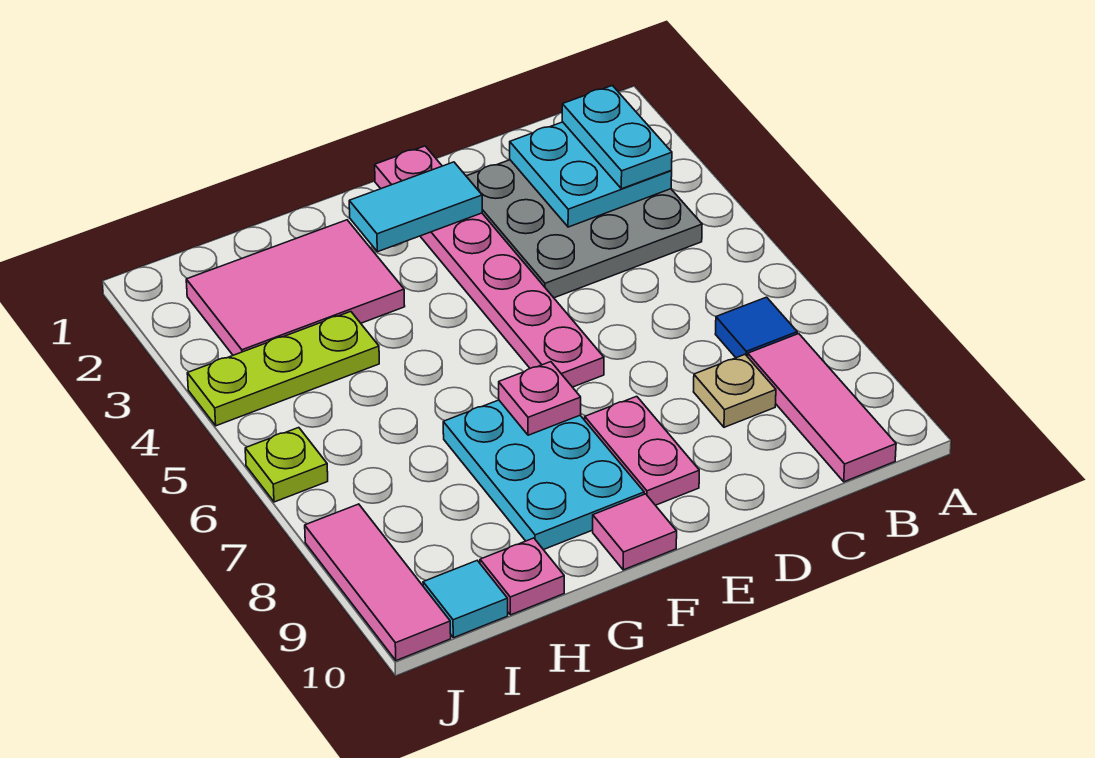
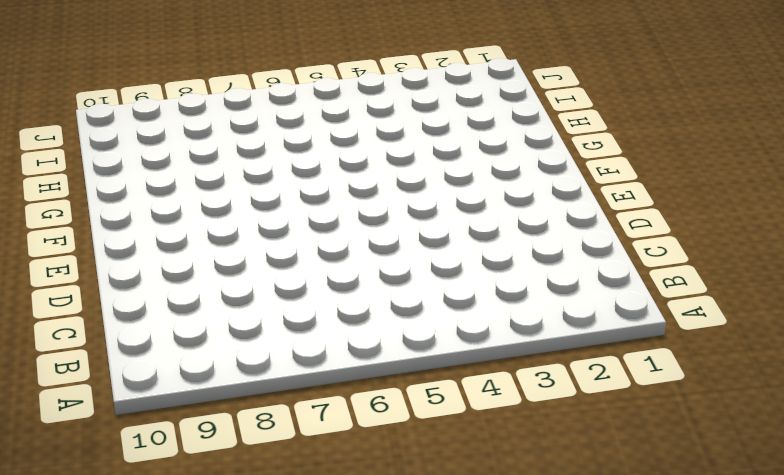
none -> grey 3x3 plate [466,160,702,298]
none -> blue 1x1 tile [716,297,797,358]
none -> pink 1x3 tile [748,334,896,482]

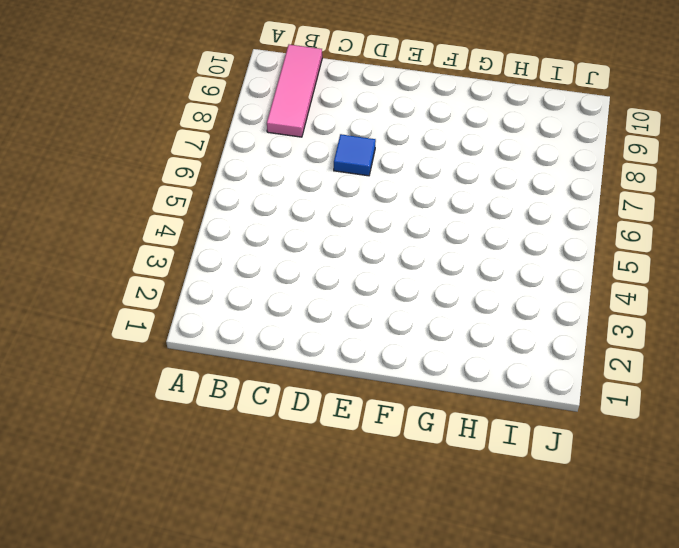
blue 1x1 tile [334,134,376,176] -> blue 1x1 tile moved to [716,297,797,358]
none -> grey 3x3 plate [466,160,702,298]
none -> tan 1x1 plate [694,355,776,427]
none -> pink 1x6 plate [375,146,604,387]

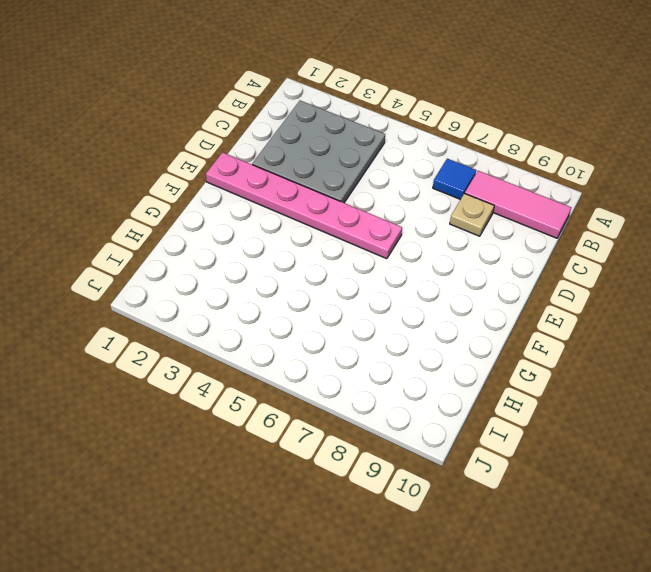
none -> pink 1x2 plate [585,396,699,505]
none -> cyan 2x3 plate [443,400,644,550]
none -> pink 1x1 tile [593,494,677,570]

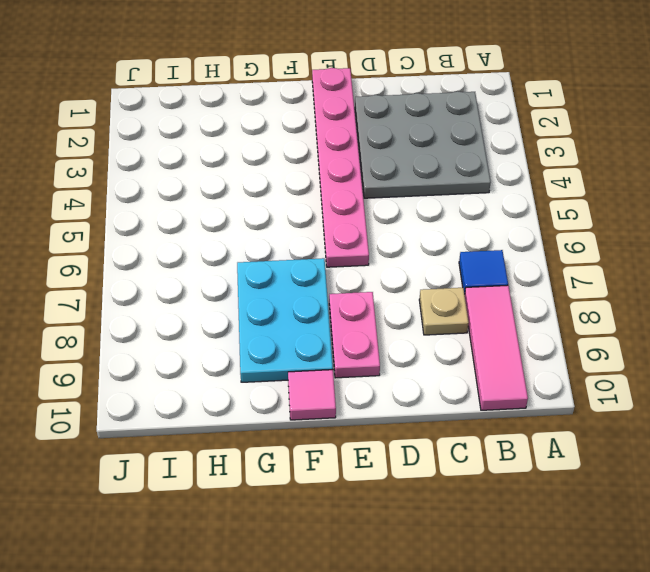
none -> pink 2x3 tile [186,220,405,355]
none -> lime 1x3 plate [187,312,379,426]
none -> pink 1x1 plate [480,538,564,615]

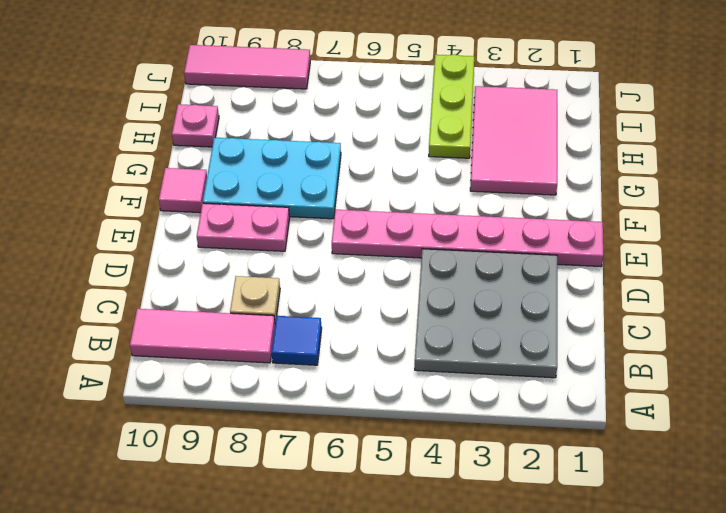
none -> cyan 1x1 tile [423,561,508,638]
none -> lime 1x1 plate [245,428,328,502]
none -> cyan 2x2 plate [510,122,672,227]

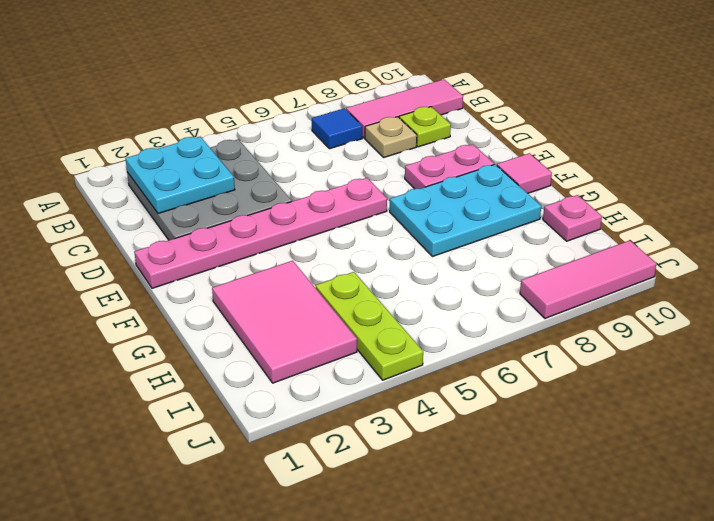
lime 1x1 plate [399,107,451,147] -> lime 1x1 plate moved to [245,428,328,502]
none -> cyan 1x1 tile [423,561,508,638]
none -> cyan 1x2 tile [349,162,482,252]
none -> pink 1x1 plate [499,362,581,435]

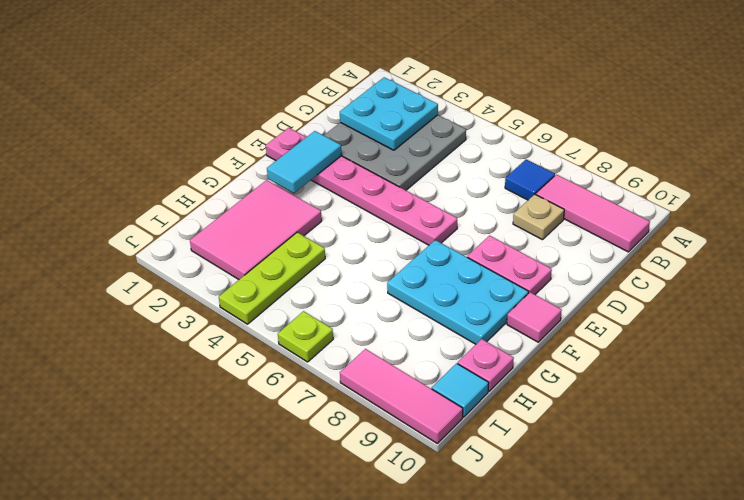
none -> pink 1x1 plate [499,362,581,435]
none -> cyan 1x2 plate [562,86,672,189]

